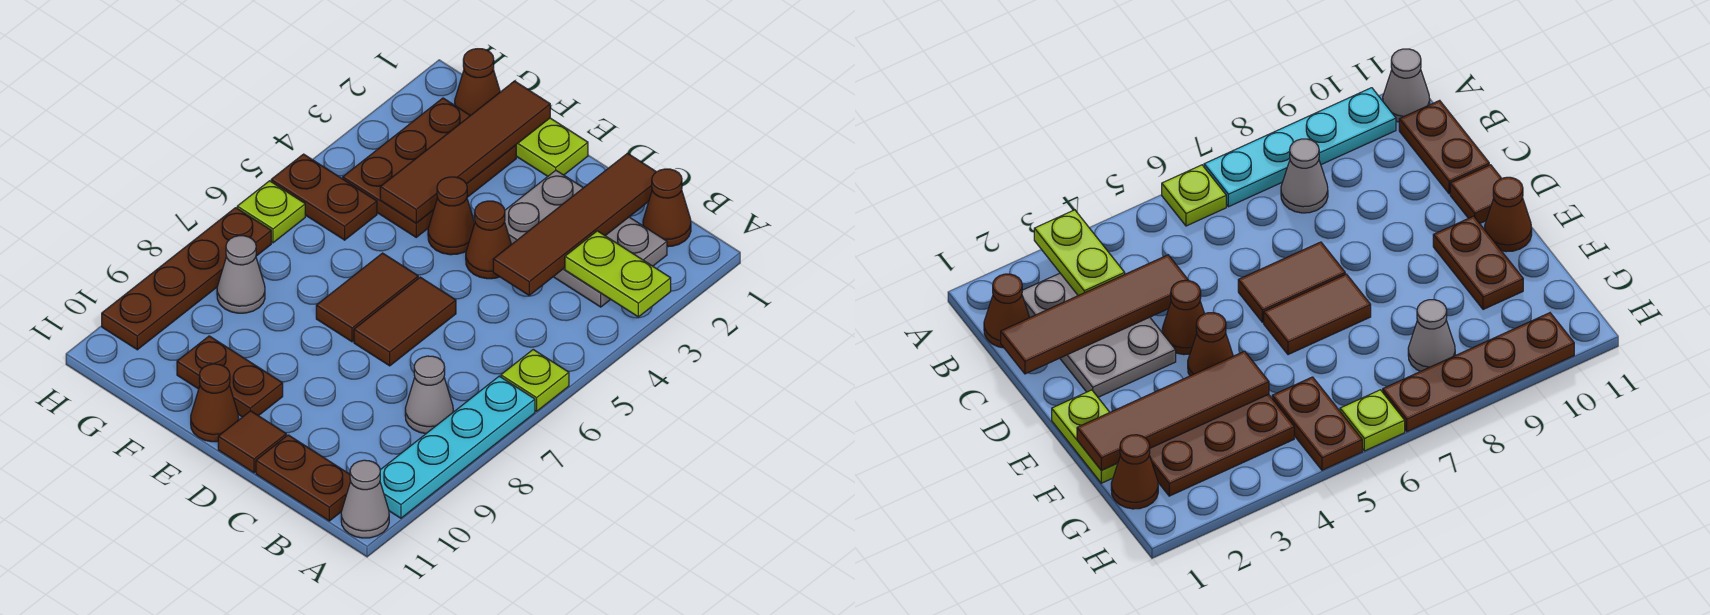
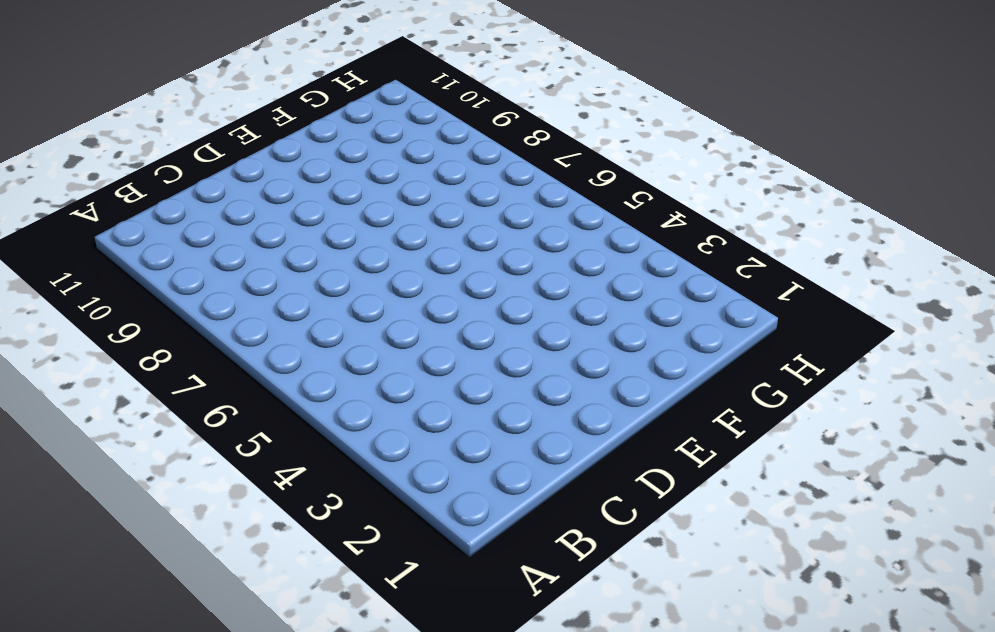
none -> lime 1x1 plate [501,350,569,411]
none -> cyan 1x4 plate [380,376,535,518]
none -> grey 1x1 cone [341,460,389,538]

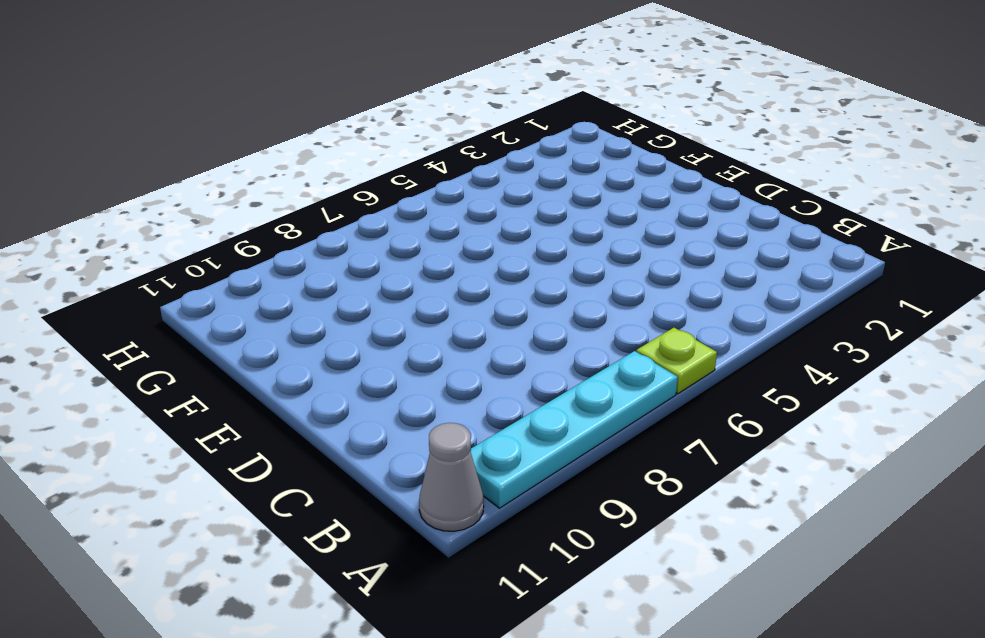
none -> brown 1x1 cone [643,169,691,247]
none -> grey 2x3 plate [505,170,667,307]
none -> grey 1x1 cone [405,356,453,434]

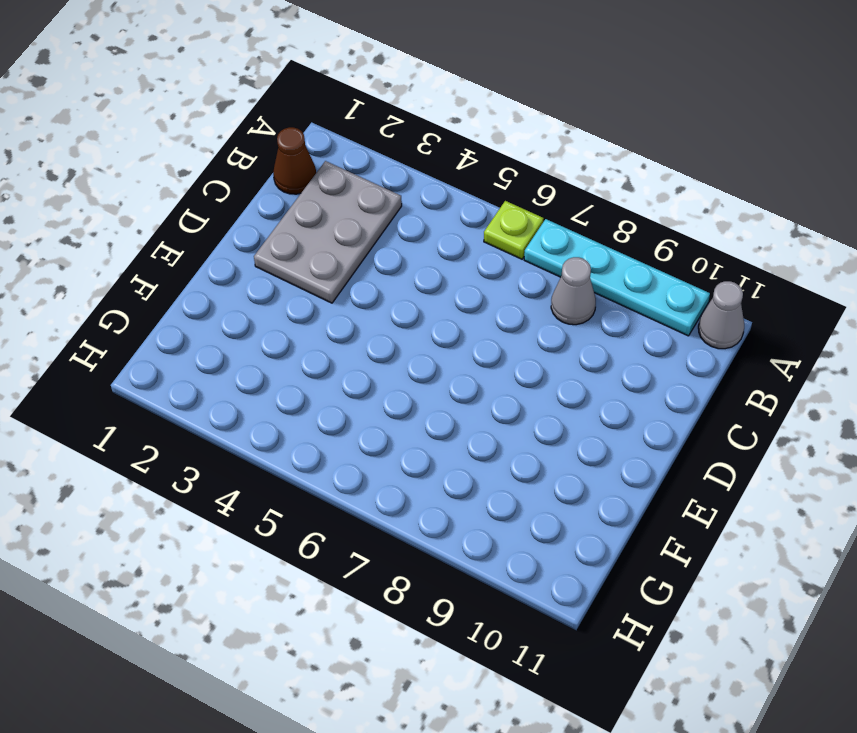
none -> brown 1x2 plate [256,435,351,521]
none -> brown 1x1 cone [466,201,511,279]
none -> brown 1x2 tile [354,277,456,366]

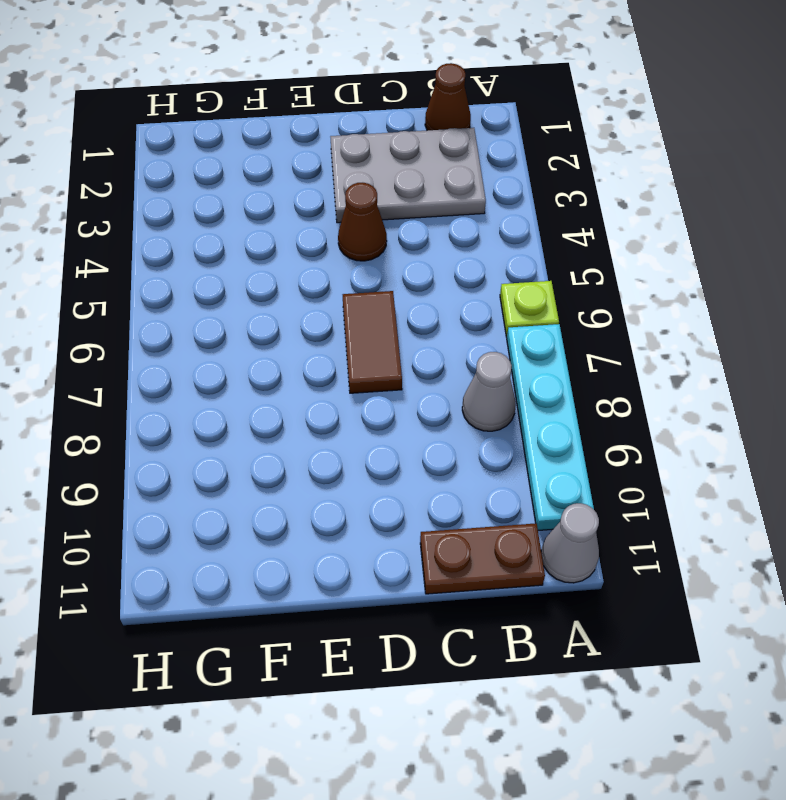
none -> brown 1x1 tile [218,411,286,473]
none -> lime 1x2 plate [516,118,588,176]
none -> brown 1x1 cone [428,177,475,255]

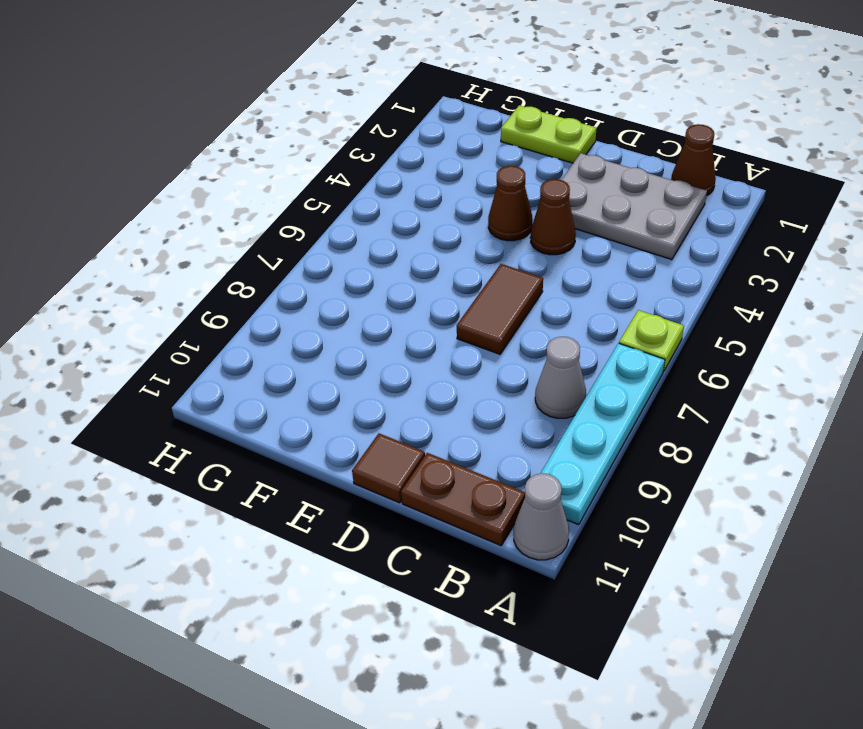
none -> brown 1x2 tile [316,253,418,342]
none -> brown 1x2 plate [177,336,283,417]
none -> brown 1x1 cone [191,364,239,442]

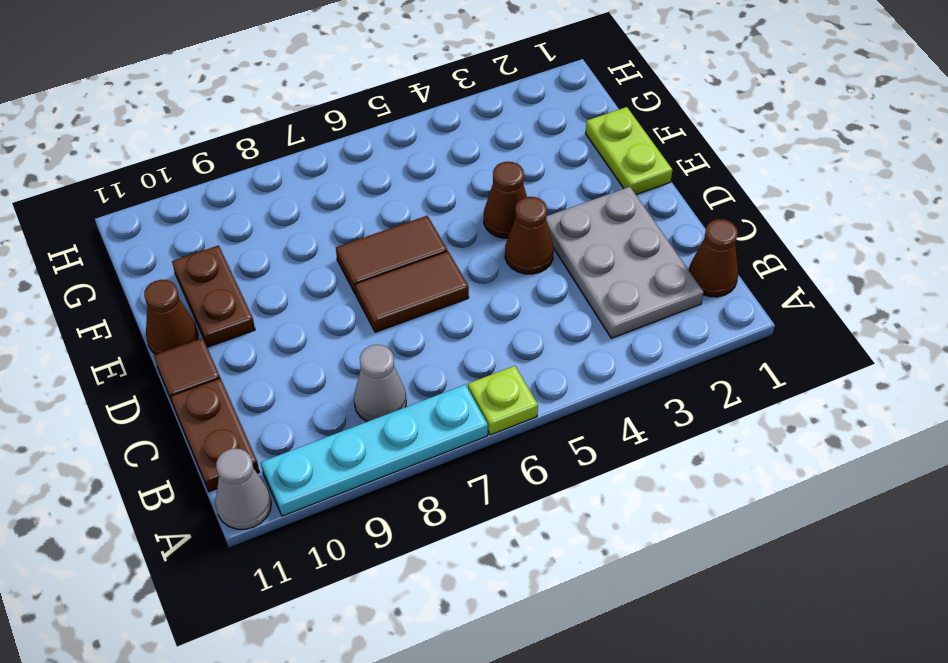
none -> brown 2x3 plate [343,98,516,237]
none -> brown 1x1 cone [455,49,500,116]
none -> brown 1x2 plate [271,154,377,240]

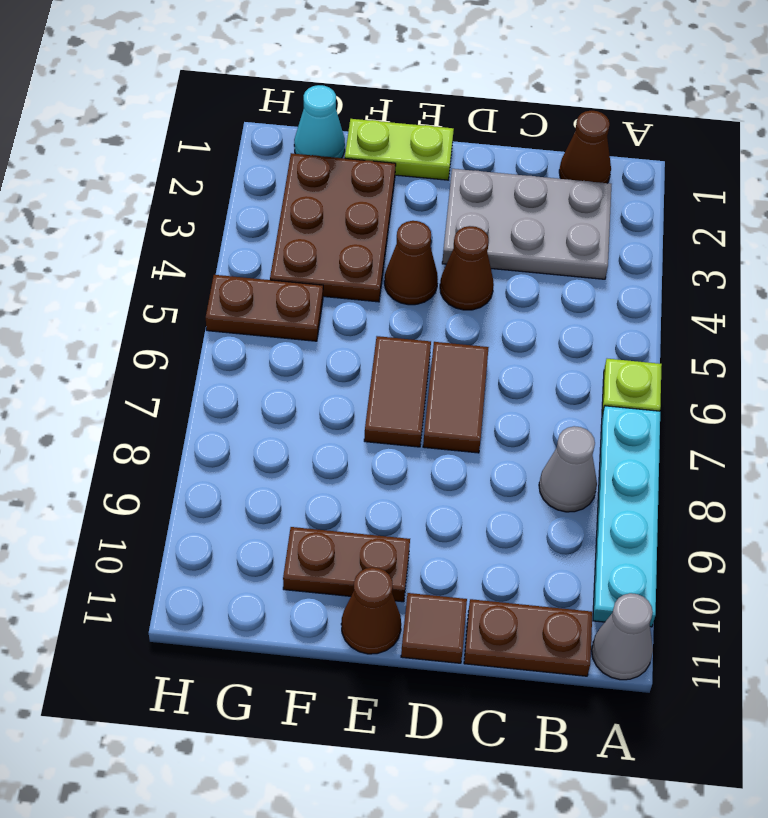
cyan 1x1 cone [294,85,345,158] -> brown 1x1 cone [455,49,500,116]
none -> grey 1x1 cone [217,236,265,313]
none -> lime 1x1 plate [237,181,305,243]
none -> brown 1x4 plate [102,208,271,350]

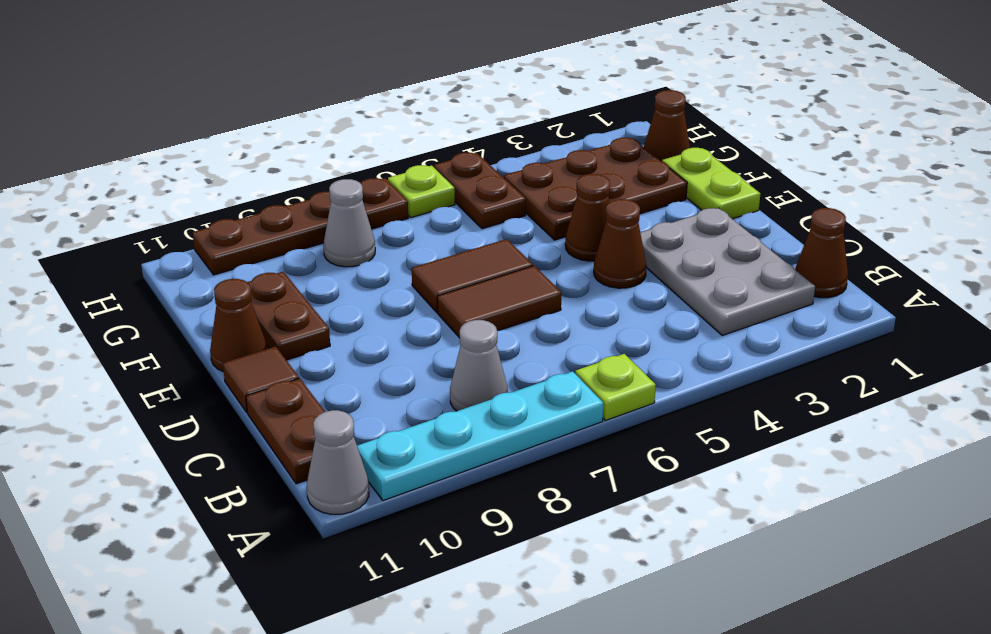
none -> lime 1x2 plate [565,231,671,317]
none -> brown 1x4 tile [493,153,656,295]
none -> brown 1x4 tile [380,81,550,223]

